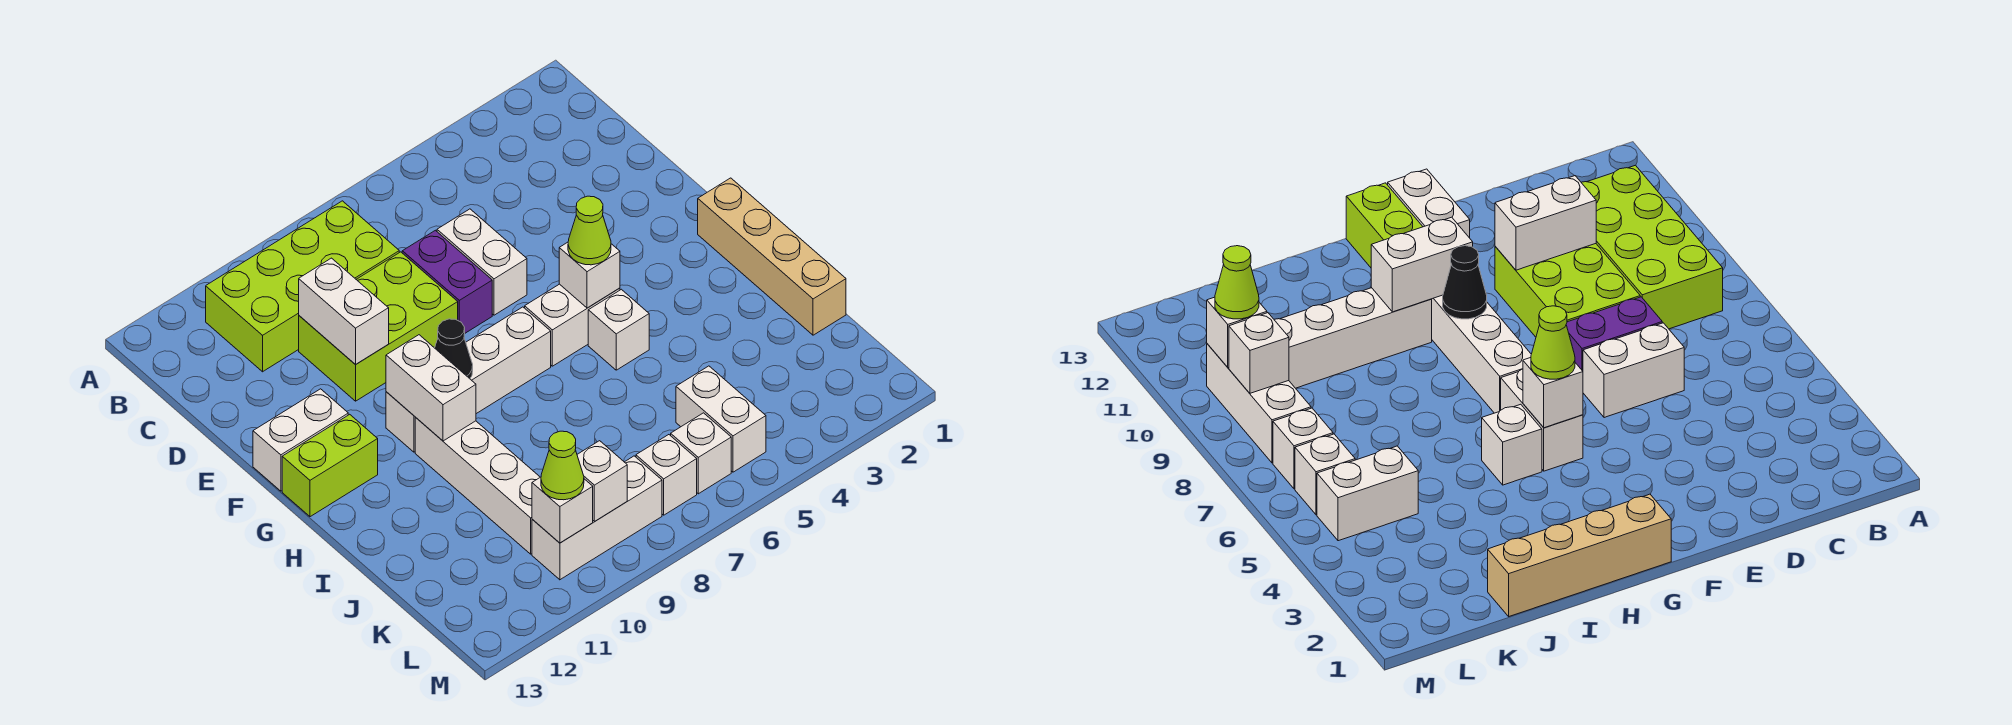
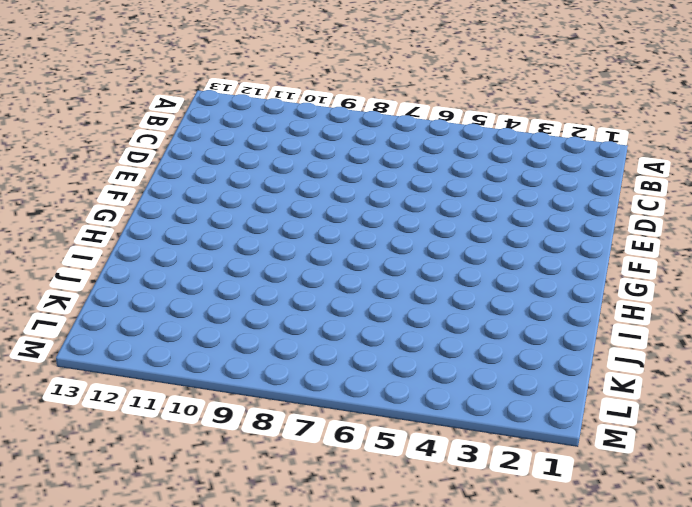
none -> lime 2x4 brick [206,201,399,372]
none -> white 1x2 brick [437,209,527,315]
none -> purple 1x2 brick [402,230,492,333]

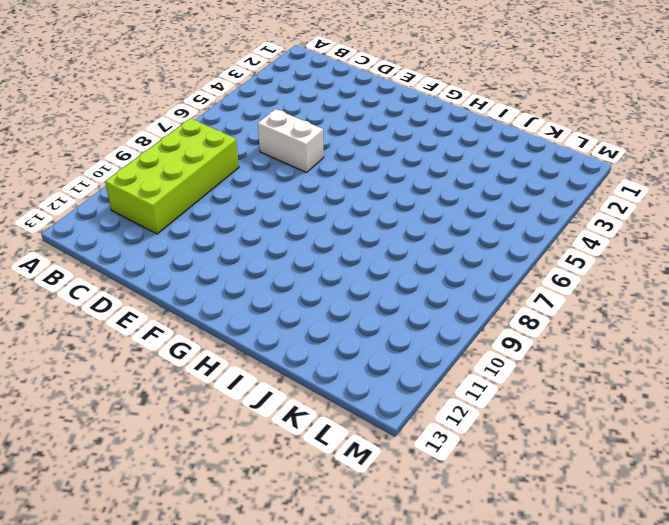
none -> purple 1x2 brick [402,230,492,333]
none -> lime 2x3 brick [299,252,458,401]
none -> white 1x2 brick [253,389,348,491]

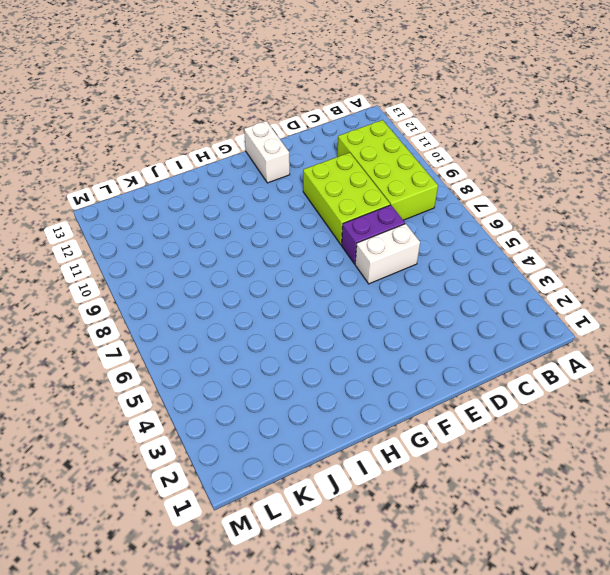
none -> tan 1x4 brick [698,178,846,335]
none -> white 1x2 brick [525,284,620,366]
none -> white 1x4 brick [386,307,551,452]

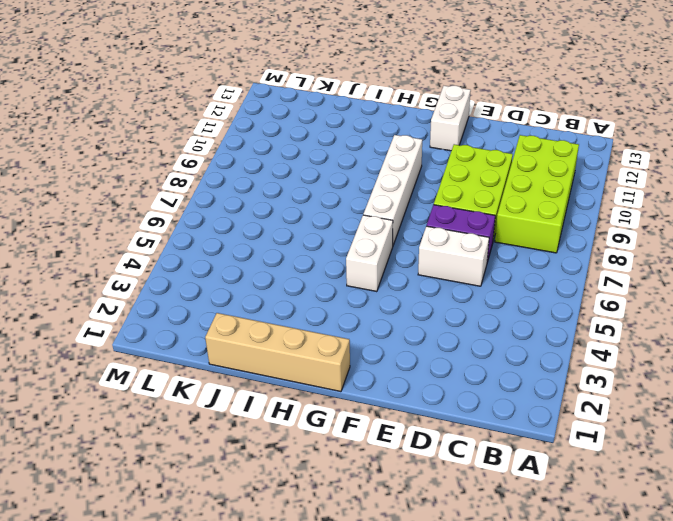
none -> lime 1x2 brick [282,414,378,517]
none -> white 1x1 brick [588,289,649,370]
none -> white 1x4 brick [415,417,540,554]

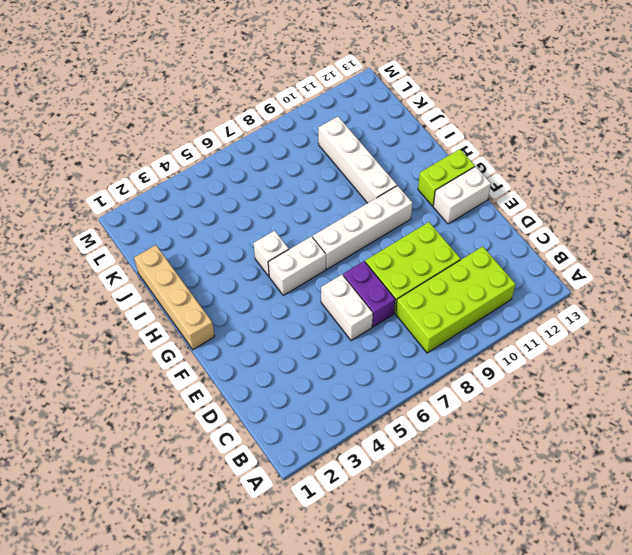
none -> white 1x2 brick [676,366,766,472]
none -> white 1x1 brick [671,413,731,494]
none -> white 1x1 brick [636,435,697,515]

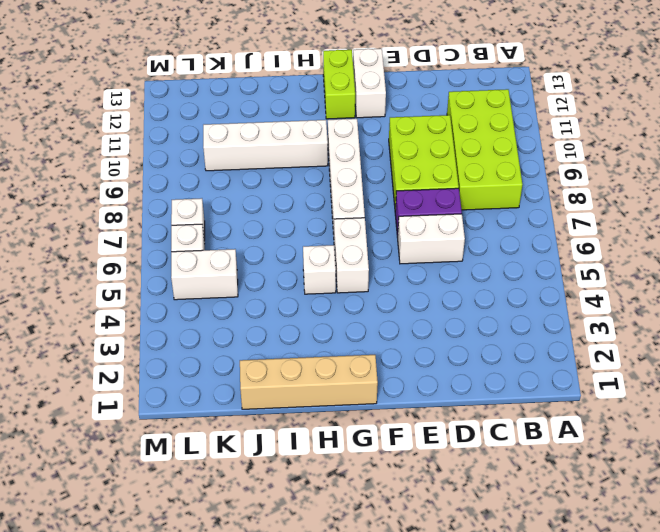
none -> white 1x3 brick [532,456,662,580]
none -> white 1x2 brick [299,258,389,364]
none -> white 1x1 brick [559,242,620,308]

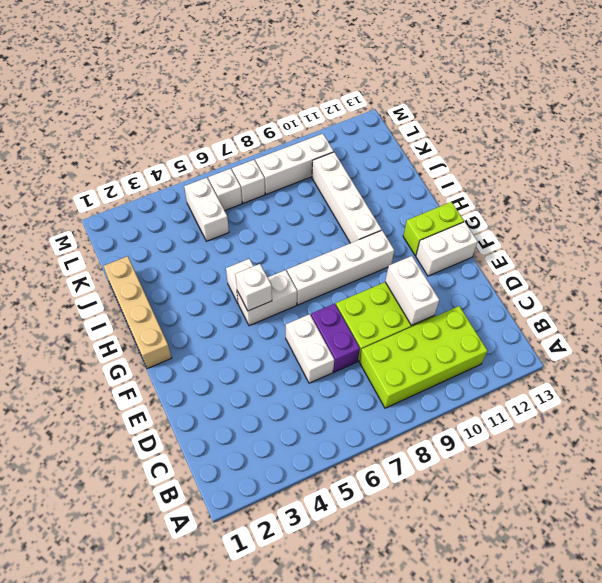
none -> black 1x1 cone [435,319,473,379]
none -> white 1x2 brick [386,335,476,441]
none -> white 1x1 brick [577,441,627,521]

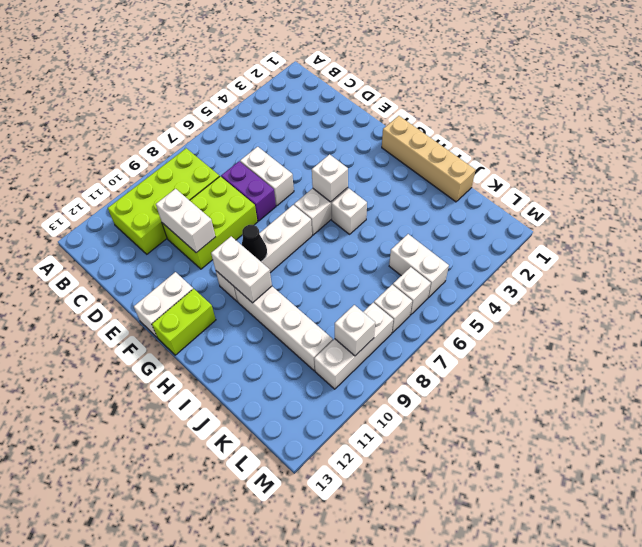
none -> white 1x1 brick [532,477,593,543]
none -> lime 1x1 cone [568,196,611,265]
none -> lime 1x1 cone [541,431,584,500]

